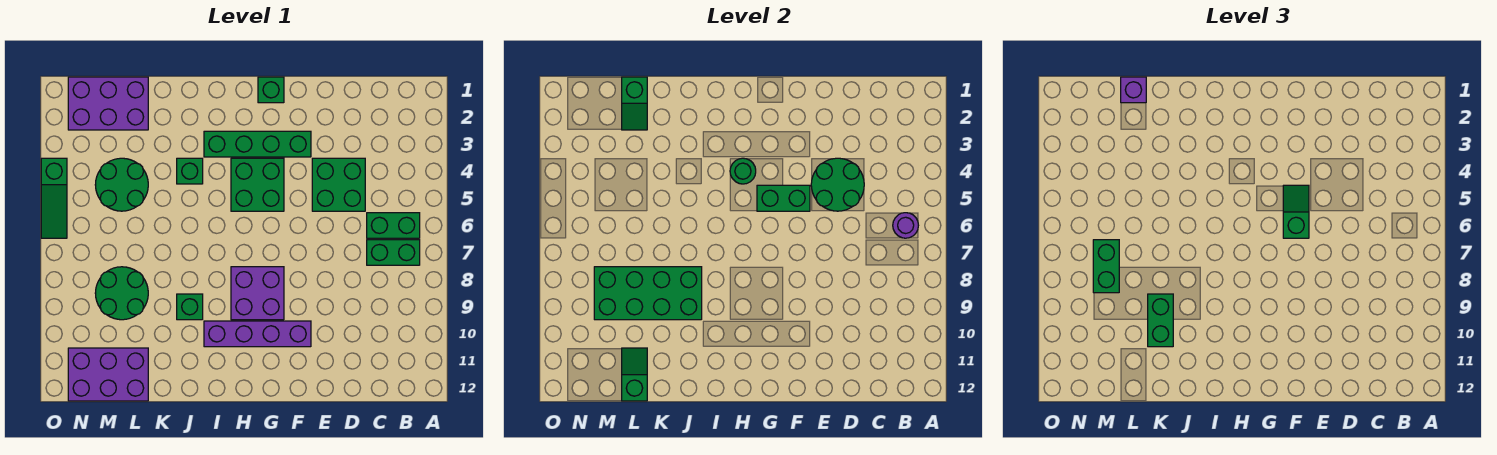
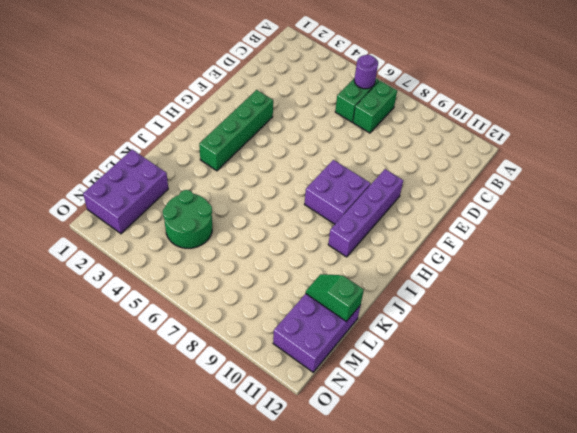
none -> green 2x2 brick [312,158,365,211]
none -> green 1x1 brick [258,77,284,103]
none -> green 2x2 brick [231,158,284,211]

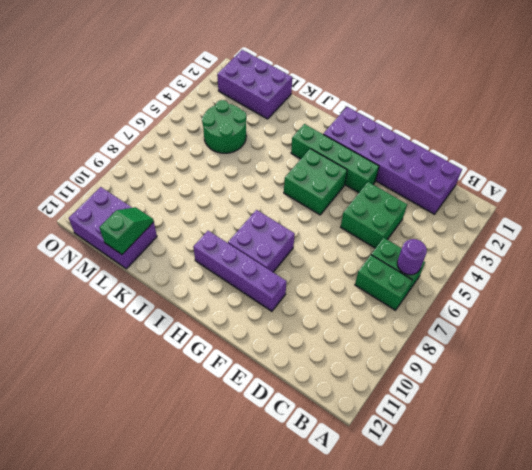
purple 2x6 brick [323,107,462,214] -> green 1x1 brick [258,77,284,103]
none -> green 1x1 brick [177,158,203,184]
none -> green 1x1 brick [177,294,203,320]
none -> green 2x2 round brick [95,267,148,320]

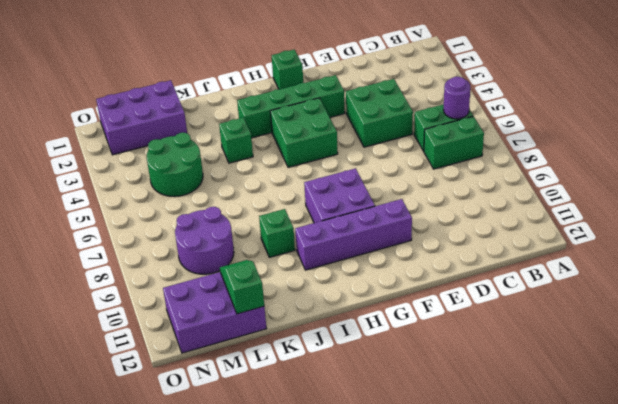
purple 2x2 round brick [175,207,234,274] -> green 2x2 round brick [95,267,148,320]
none -> green 1x3 slope [41,158,67,238]
none -> green 2x2 round brick [811,158,864,211]
none -> green 1x2 brick [757,185,810,211]

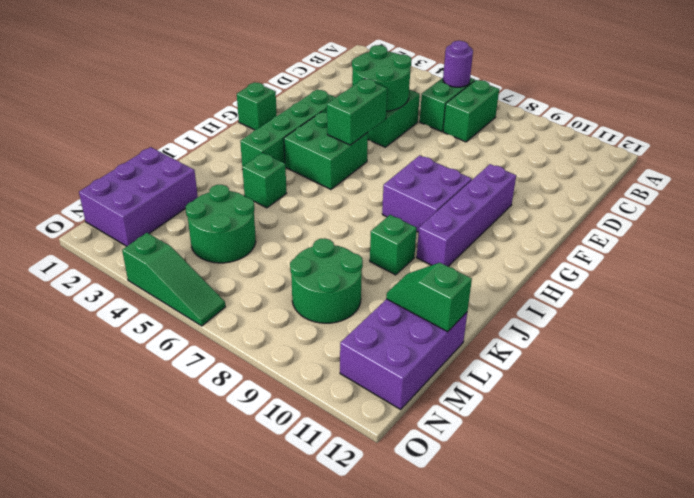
none -> green 1x1 round brick [730,158,756,184]
none -> green 2x4 brick [594,267,702,320]
none -> green 1x2 slope [622,77,647,130]

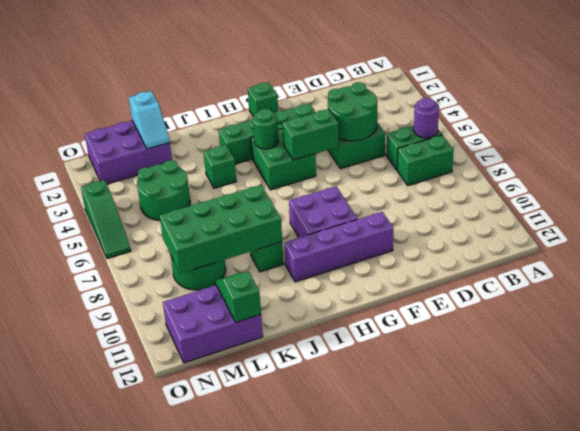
cyan 1x2 slope [129,91,170,149] -> green 1x2 slope [622,77,647,130]
none -> green 1x2 slope [1283,185,1309,238]
none -> green 1x2 brick [1148,294,1173,347]
none -> purple 1x1 brick [1121,77,1146,103]

